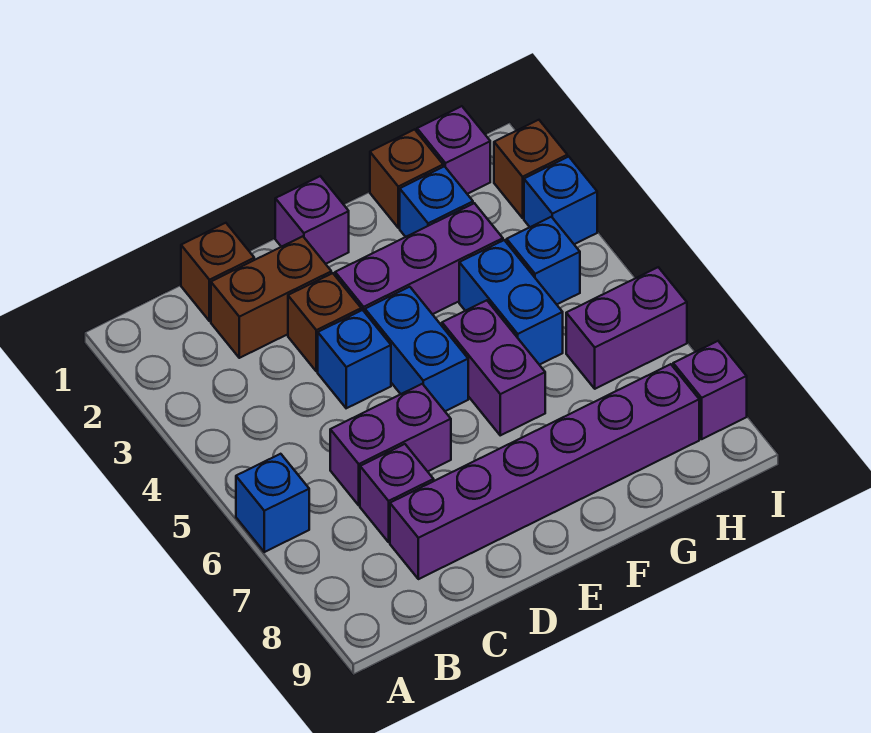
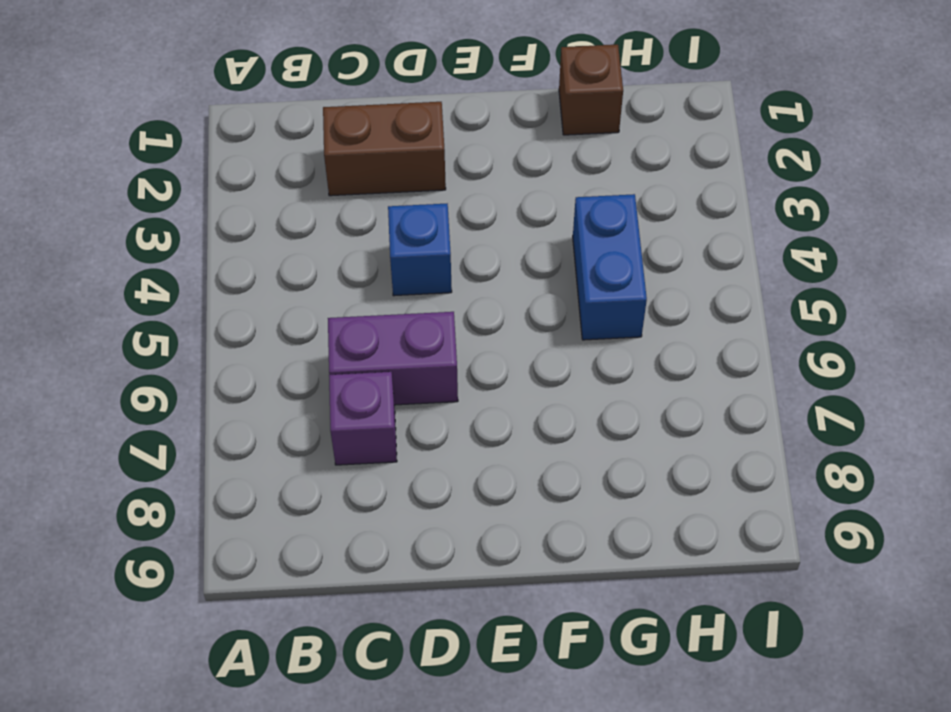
none -> blue 1x1 brick [236,454,309,552]
none -> brown 1x1 brick [181,223,254,321]
none -> purple 1x6 brick [390,364,699,579]

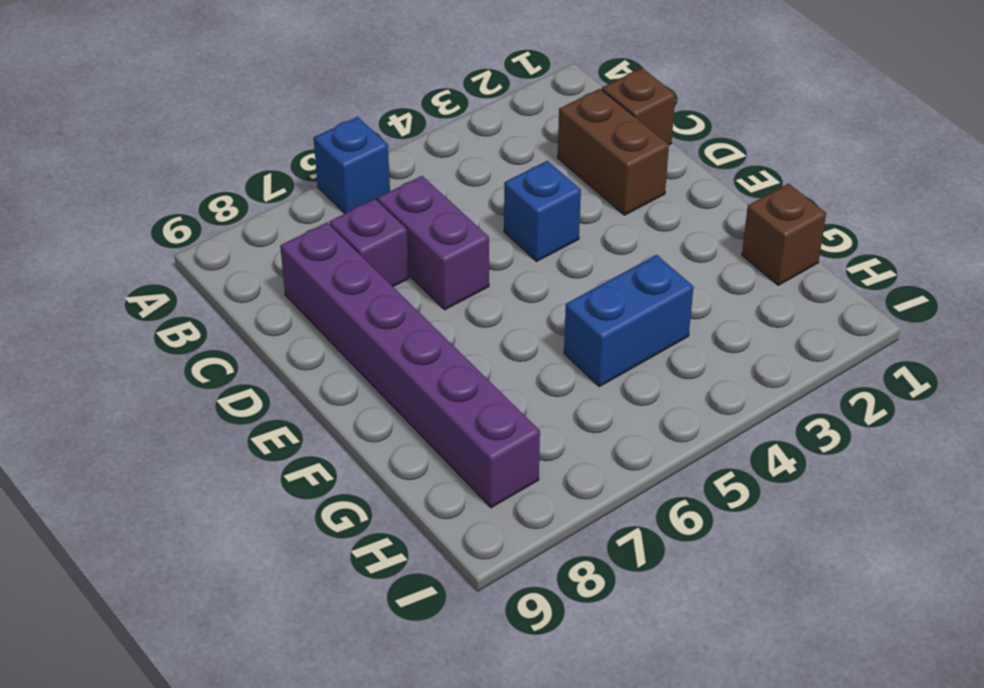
none -> brown 1x1 brick [288,273,361,372]
none -> purple 1x1 brick [275,176,349,264]
none -> purple 1x3 brick [335,203,503,314]

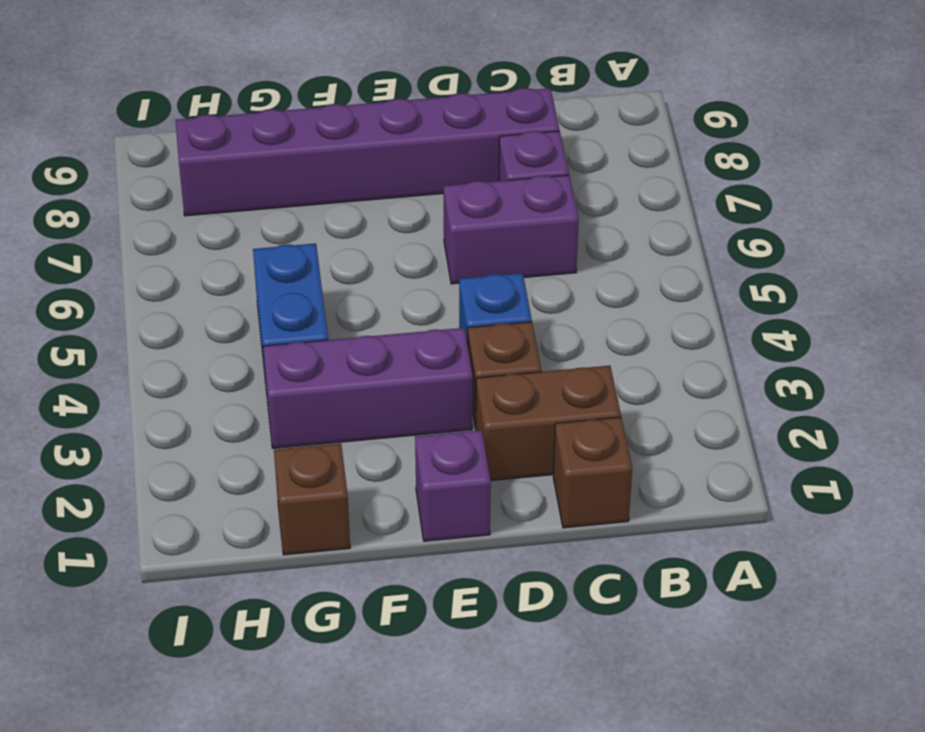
none -> blue 1x1 brick [236,454,309,552]
none -> blue 1x2 brick [365,287,468,411]
none -> purple 1x2 brick [442,300,545,435]

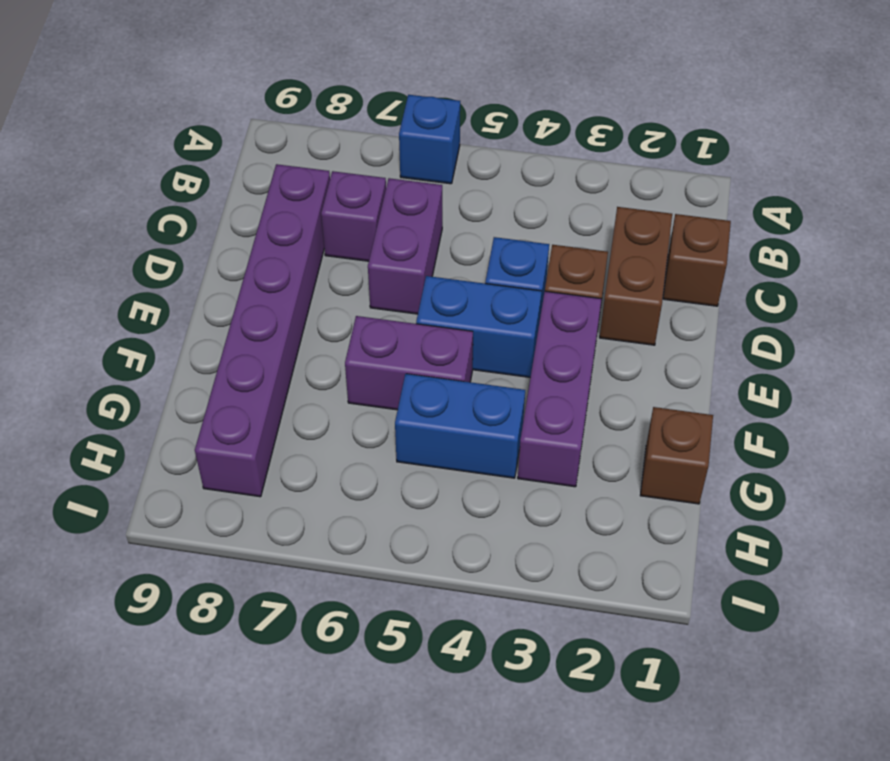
none -> purple 1x1 brick [275,176,349,264]
none -> blue 1x1 brick [400,166,473,237]
none -> purple 1x1 brick [417,106,490,194]

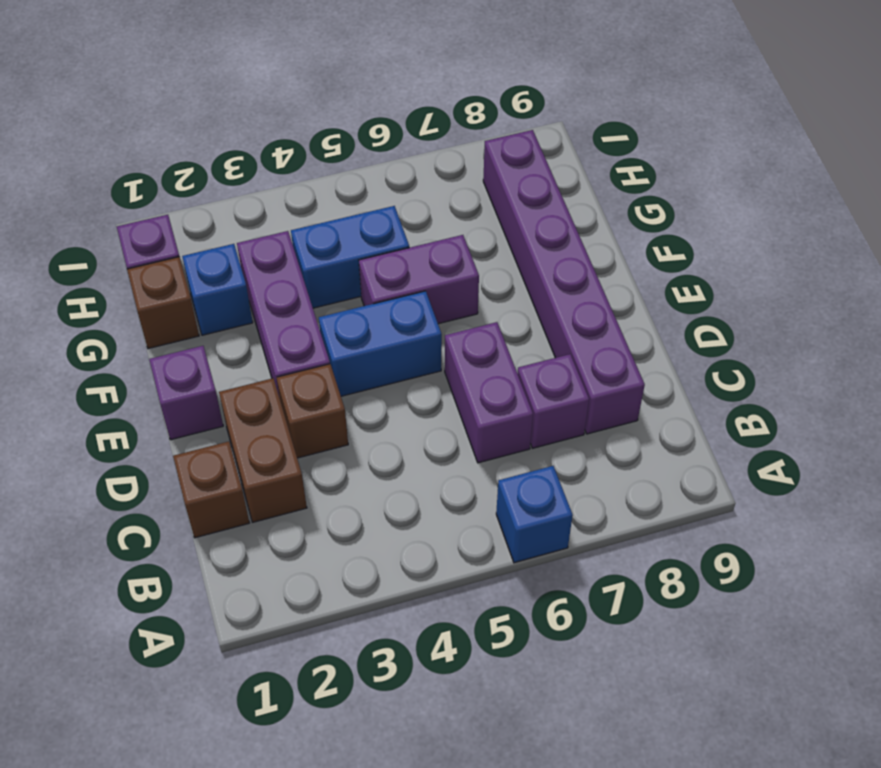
none -> blue 1x1 brick [318,310,391,408]
none -> blue 1x1 brick [507,217,580,304]
none -> purple 1x2 brick [566,267,687,389]

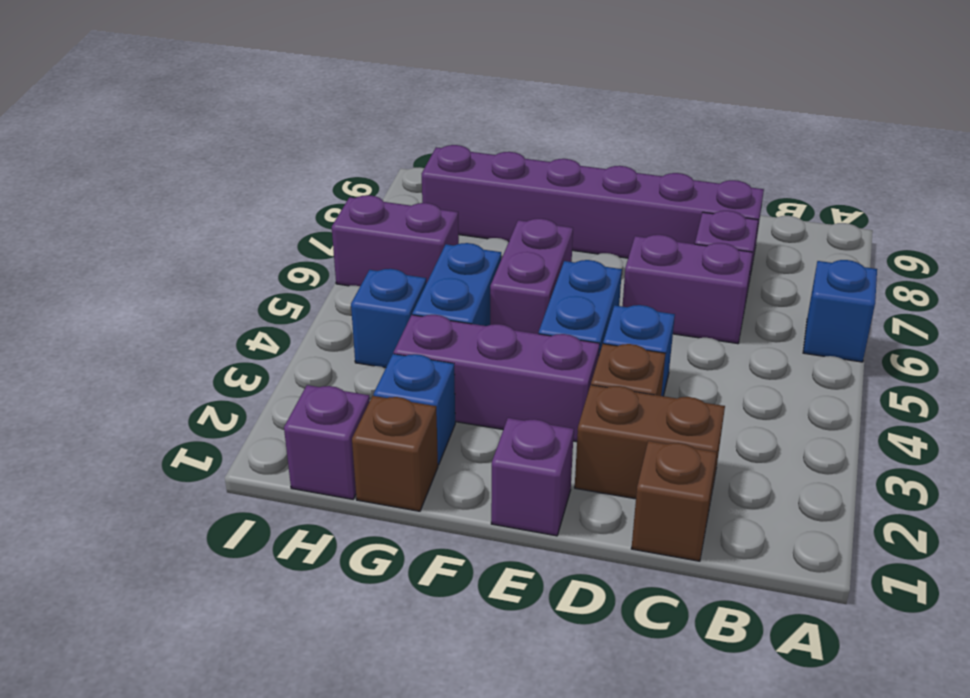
none -> brown 1x1 brick [494,120,567,218]
none -> blue 1x1 brick [524,157,597,244]
none -> purple 1x1 brick [673,341,747,439]

